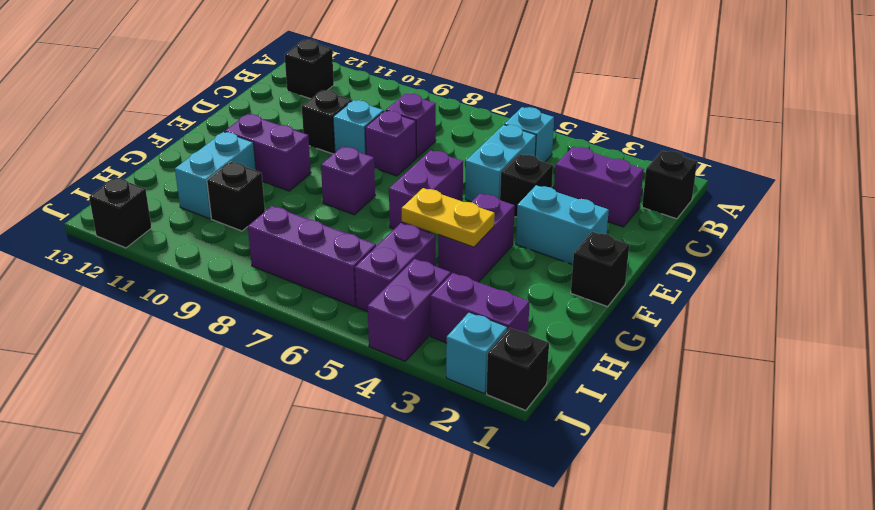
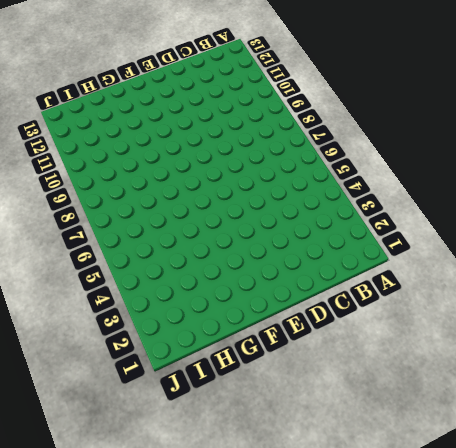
none -> black 1x1 brick [642,150,697,219]
none -> cyan 1x1 brick [504,107,554,162]
none -> black 1x1 brick [285,40,334,99]

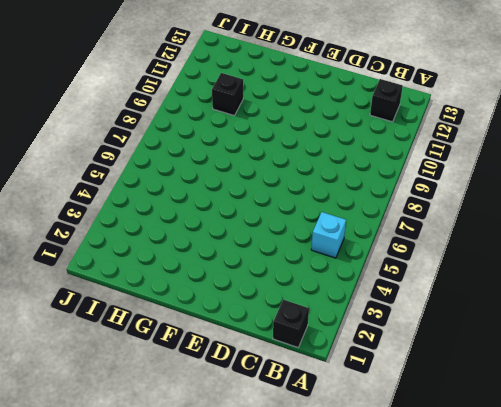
none -> purple 1x2 brick [554,147,644,227]
none -> cyan 1x2 brick [465,125,536,202]
none -> purple 1x1 brick [386,94,436,158]

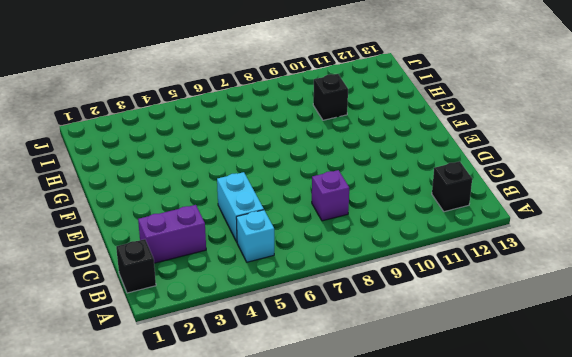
none -> black 1x1 brick [500,154,553,217]
none -> purple 1x1 brick [365,111,416,176]
none -> cyan 1x1 brick [333,100,384,154]

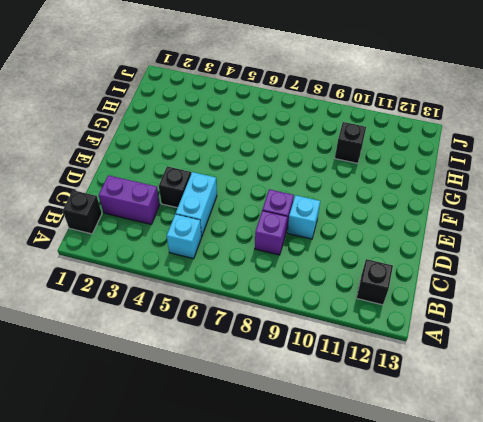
none -> black 1x1 brick [302,90,352,154]
none -> cyan 1x2 brick [516,185,609,264]
none -> purple 1x2 brick [389,150,463,233]

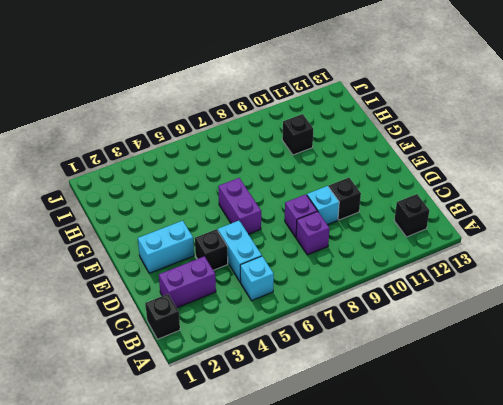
none -> black 1x1 brick [571,232,629,307]
none -> purple 1x2 brick [438,194,515,282]
none -> purple 1x1 brick [321,147,375,215]

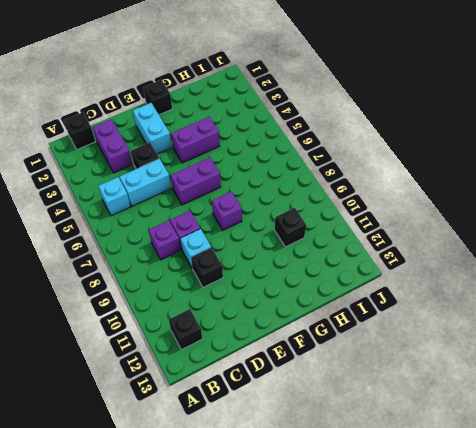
none -> purple 1x2 brick [225,114,311,191]
none -> cyan 1x2 brick [175,132,256,219]
none -> purple 1x2 brick [355,223,436,312]

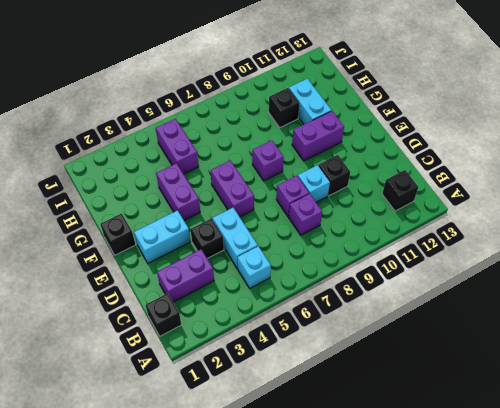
none -> purple 1x2 brick [431,273,530,343]
none -> purple 1x2 brick [368,259,451,361]
none -> purple 1x3 brick [248,206,376,307]

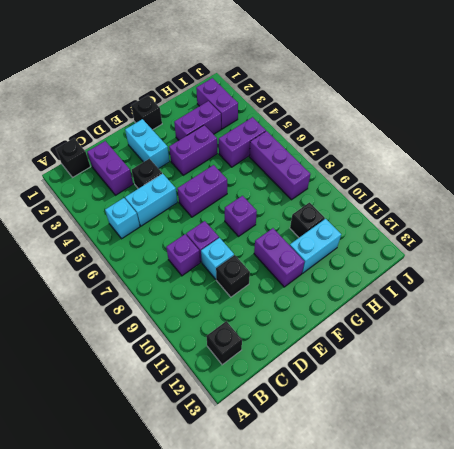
purple 1x2 brick [174,101,221,140] -> purple 1x2 brick moved to [368,259,451,361]
none -> black 1x1 brick [487,328,549,410]
none -> cyan 1x1 brick [446,312,508,394]
none -> black 1x1 brick [89,177,152,248]

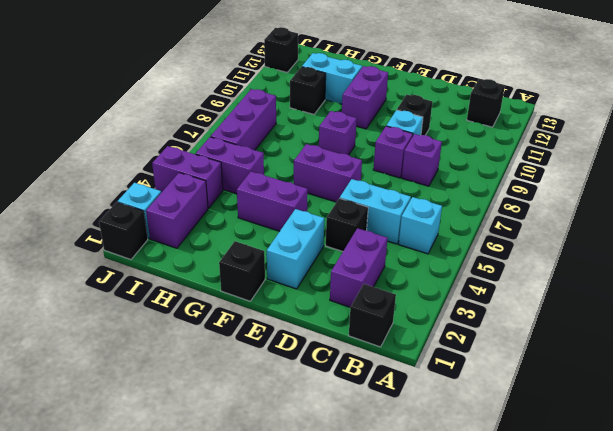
none -> yellow 1x2 plate [402,188,495,247]

